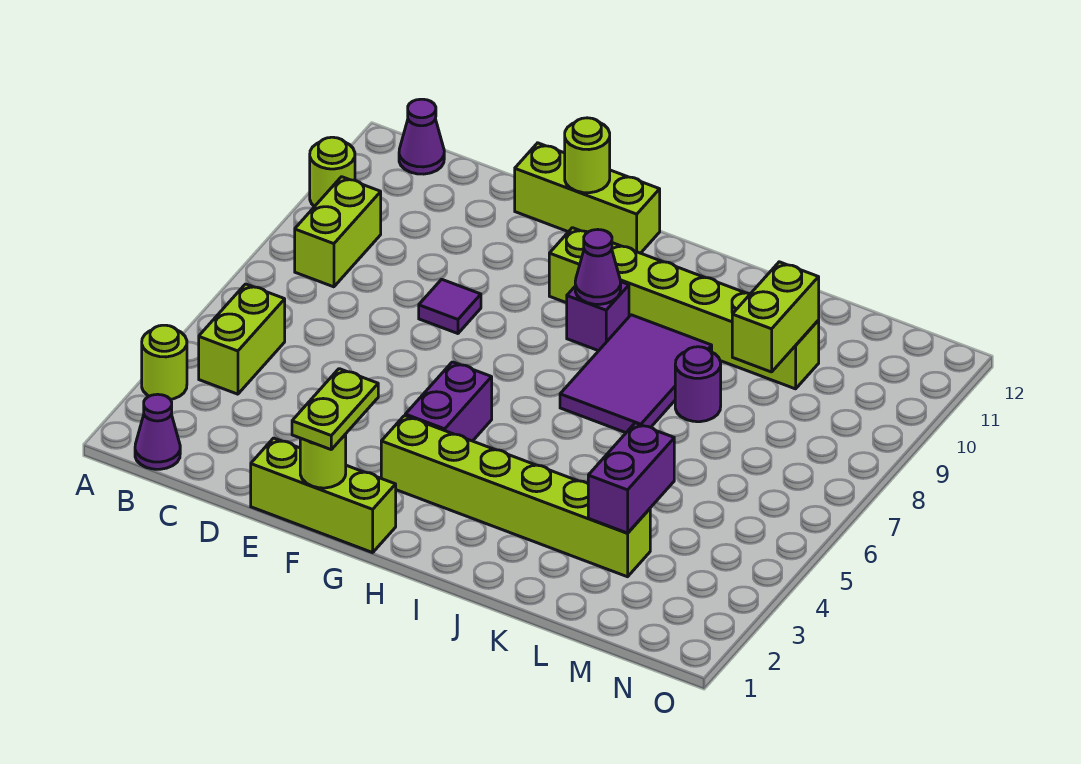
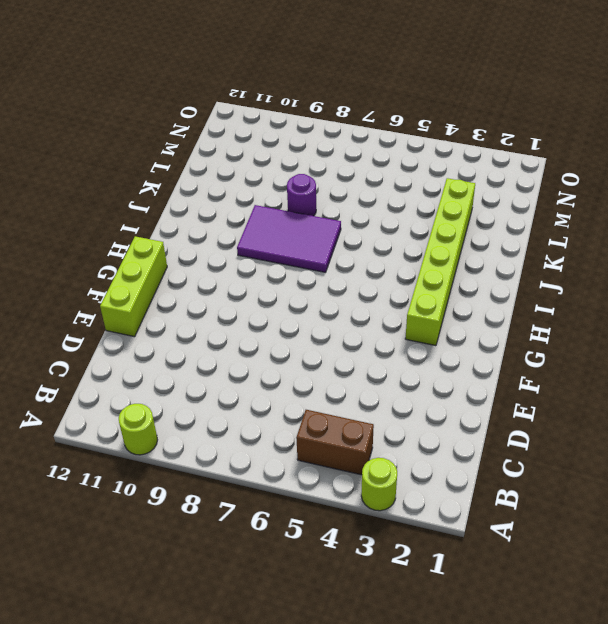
brown 1x2 brick [296,410,374,475] -> lime 1x2 brick [199,284,285,394]
none -> purple 1x1 cone [135,394,180,469]
none -> lime 1x2 brick [295,177,381,287]
none -> purple 1x1 cone [399,99,444,174]

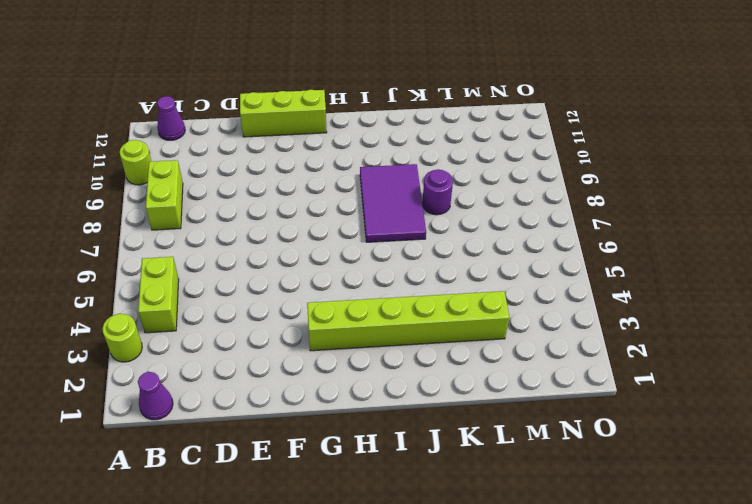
none -> lime 1x3 brick [251,438,396,553]
none -> purple 1x1 tile [419,279,481,334]
none -> purple 1x2 brick [405,362,492,441]

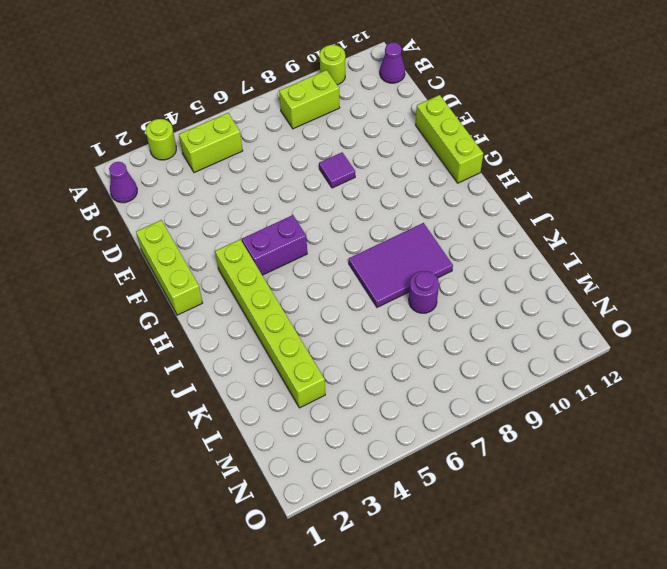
none -> lime 1x6 brick [549,228,819,389]
none -> purple 1x1 brick [567,282,629,351]
none -> lime 1x1 round brick [300,434,346,488]

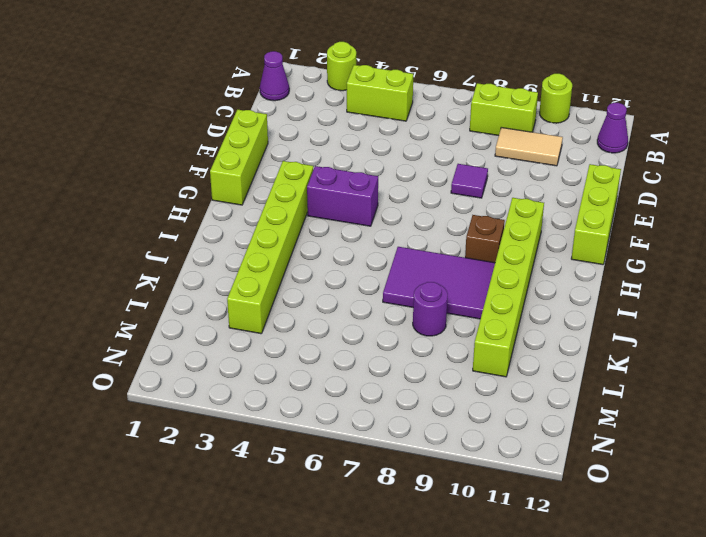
tan 1x2 tile [495,127,563,166] -> none
brown 1x1 brick [465,215,505,263] -> purple 1x1 brick [567,282,629,351]
none -> lime 1x1 round brick [300,434,346,488]
none -> lime 1x1 round brick [565,118,610,193]
none -> purple 1x1 cone [575,230,621,304]

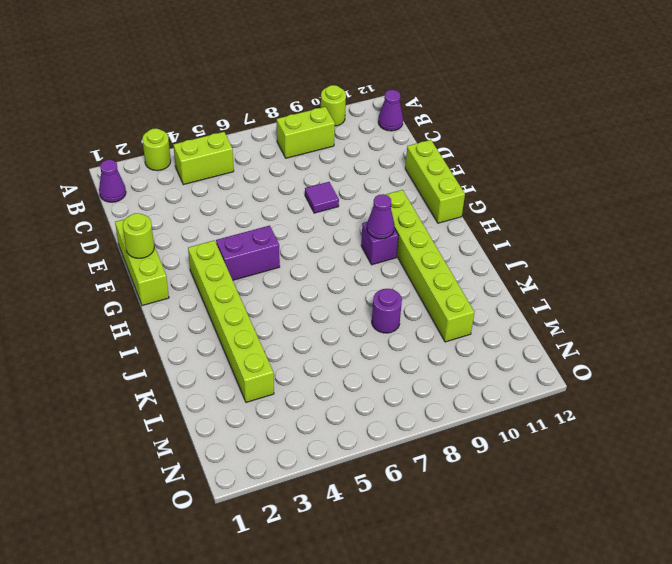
none -> purple 2x3 tile [560,315,712,433]
none -> lime 1x1 round brick [565,118,610,193]
none -> purple 1x2 brick [588,423,674,533]

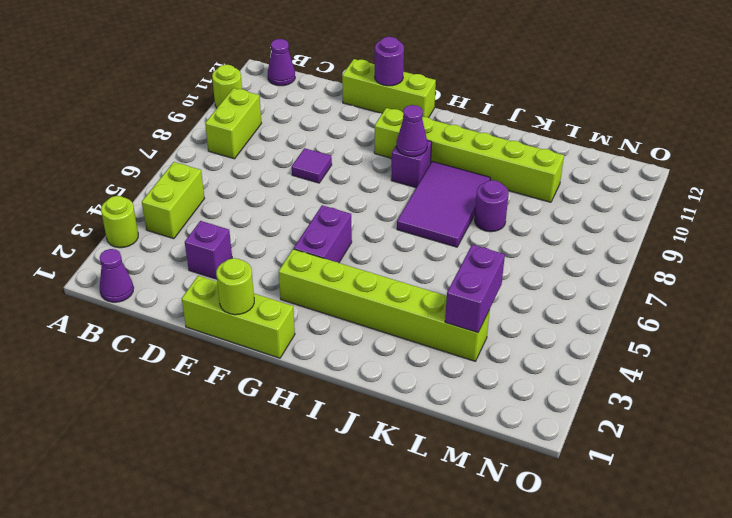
purple 1x1 brick [185,221,232,279] -> none
purple 1x1 round brick [375,37,404,86] -> lime 1x1 round brick [565,118,610,193]
none -> lime 1x2 brick [732,262,819,372]
none -> lime 1x2 plate [292,369,378,449]

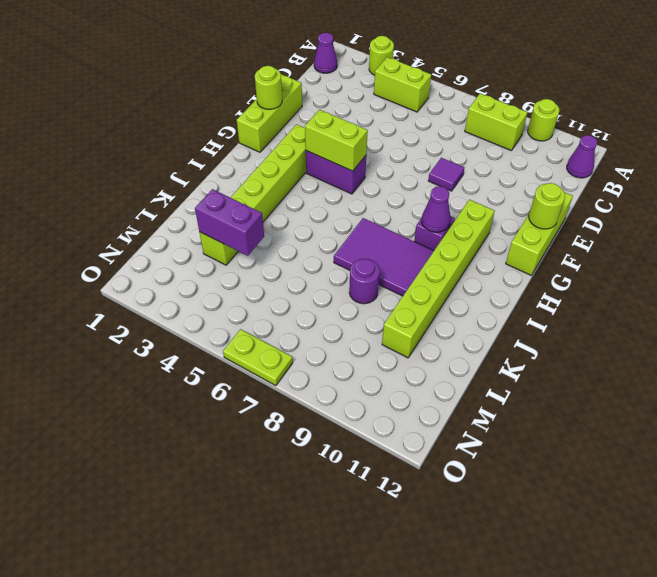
lime 1x2 brick [305,110,368,171] -> lime 1x2 brick moved to [732,262,819,372]
lime 1x2 plate [223,329,293,386] -> lime 1x2 plate moved to [292,369,378,449]

